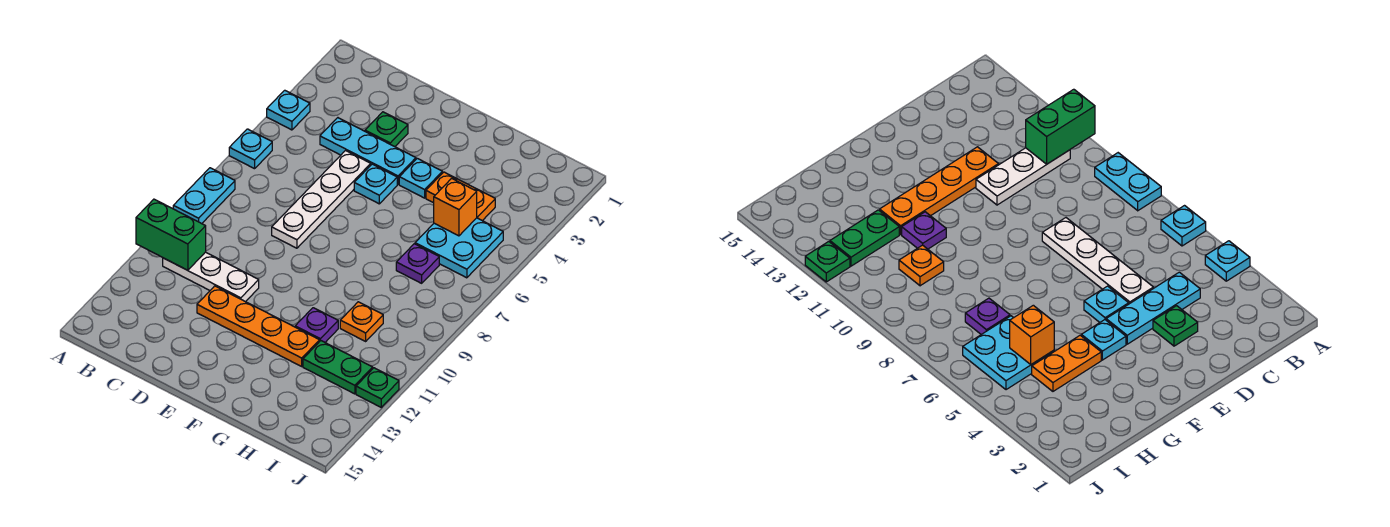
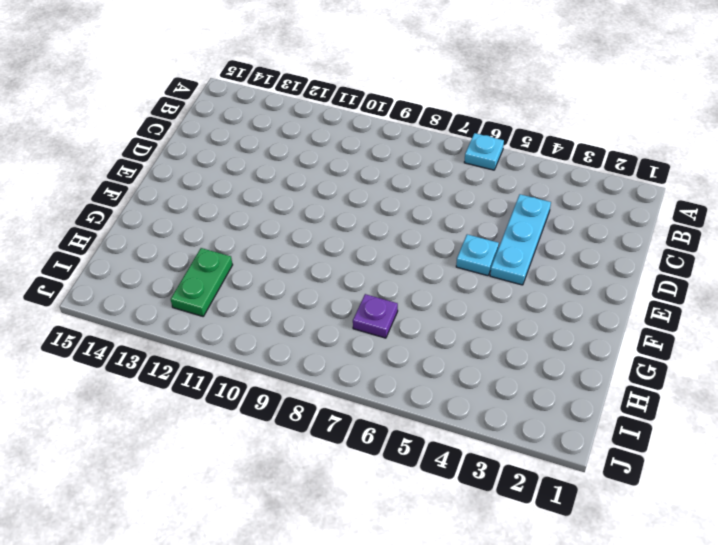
none -> cyan 1x1 plate [267,90,310,130]
none -> cyan 1x2 plate [173,168,235,224]
none -> white 1x3 plate [163,252,259,302]

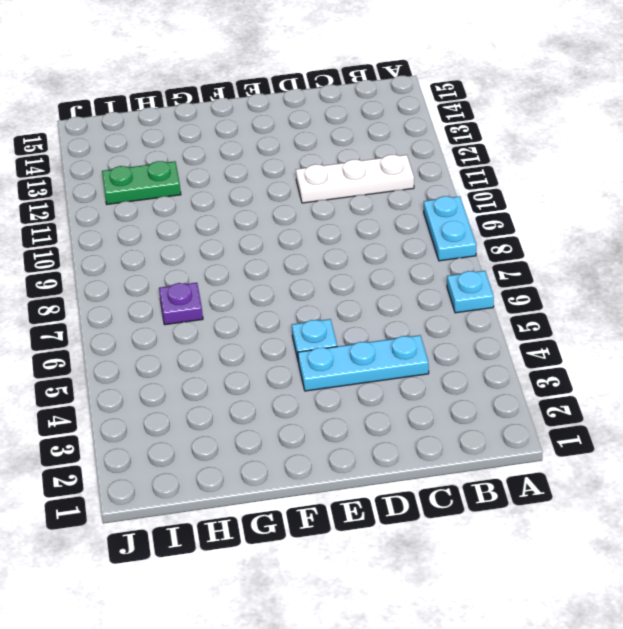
none -> cyan 1x1 plate [267,90,310,130]
none -> green 1x1 plate [365,112,408,147]
none -> white 1x4 plate [272,151,371,248]

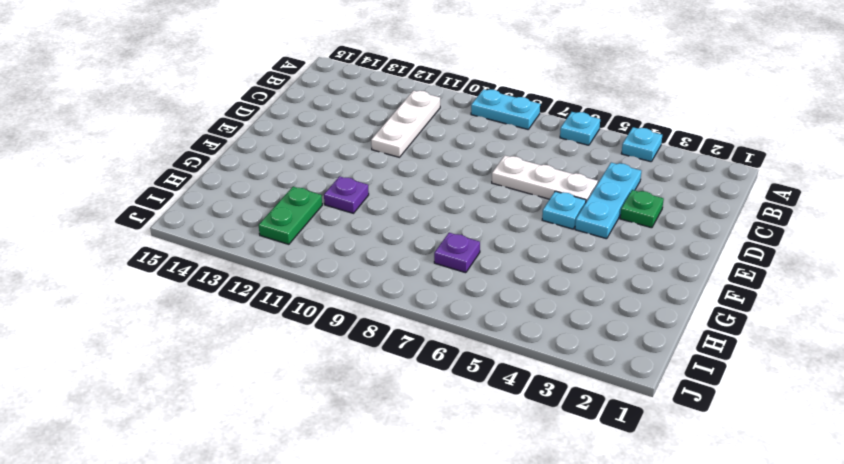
white 1x3 plate [492,156,598,202] -> white 1x4 plate [272,151,371,248]
none -> orange 1x4 plate [197,286,320,366]
none -> cyan 1x1 plate [399,158,442,198]
none -> orange 1x2 plate [426,172,495,221]

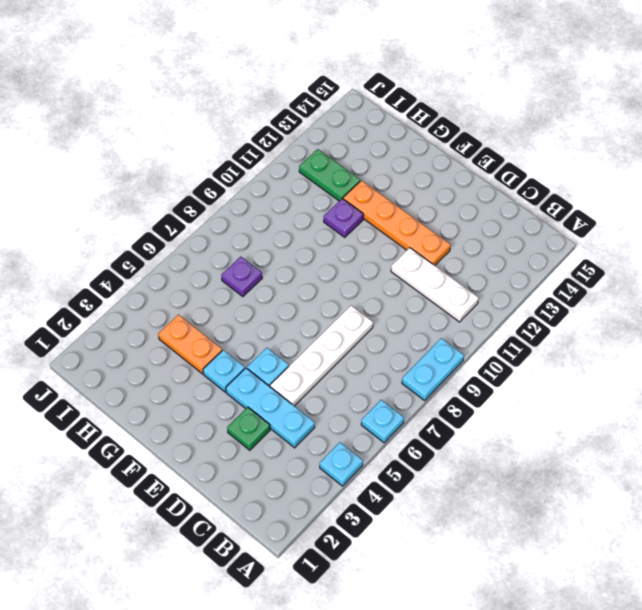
none -> cyan 2x2 plate [415,218,503,278]
none -> orange 1x1 plate [340,302,383,341]
none -> green 1x1 plate [356,368,399,407]

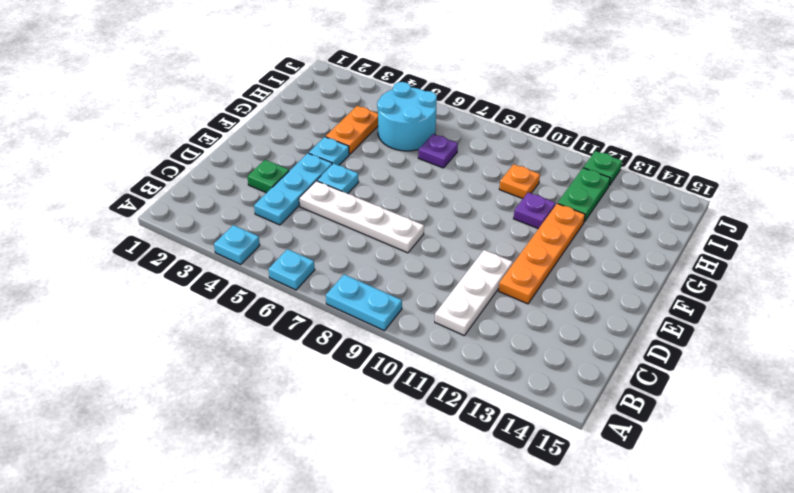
cyan 2x2 round brick [377,82,437,151] -> cyan 2x2 plate [415,218,503,278]
none -> green 1x2 brick [136,199,206,270]
none -> orange 1x1 brick [434,178,477,236]

